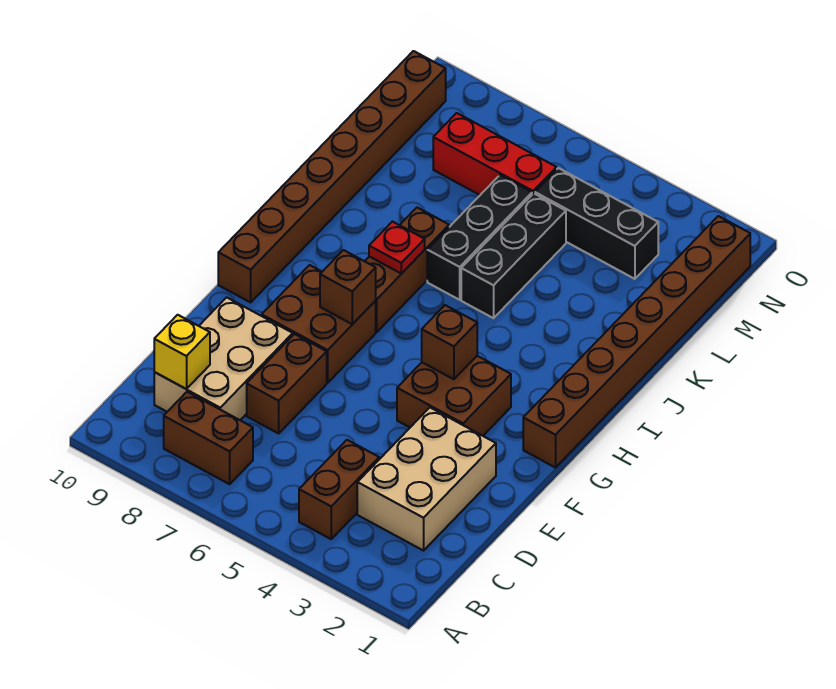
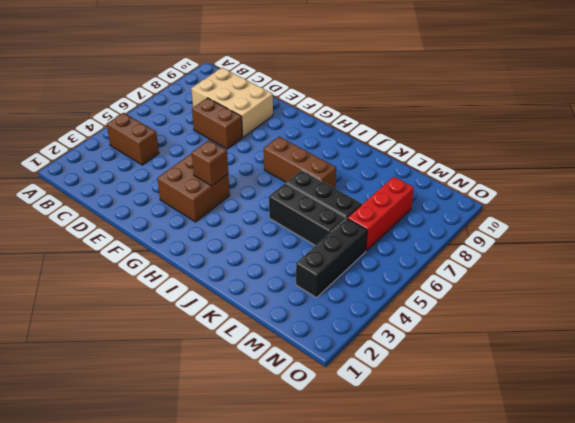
none -> brown 1x2 brick [164,392,253,484]
none -> tan 2x3 brick [357,408,496,551]
none -> brown 2x2 brick [262,265,376,383]

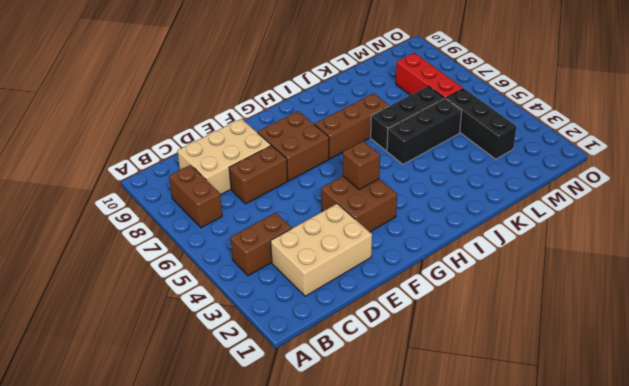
none -> brown 1x8 brick [523,216,750,468]
none -> brown 1x8 brick [218,51,446,302]
none -> yellow 1x1 brick [154,315,210,389]

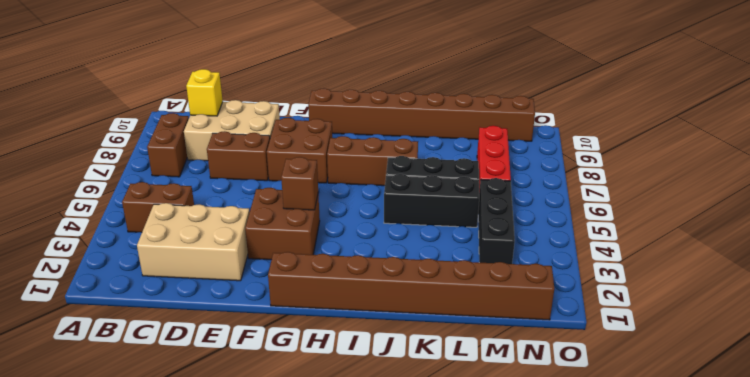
none -> brown 1x1 brick [320,250,376,324]
none -> red 1x1 plate [369,222,425,274]

